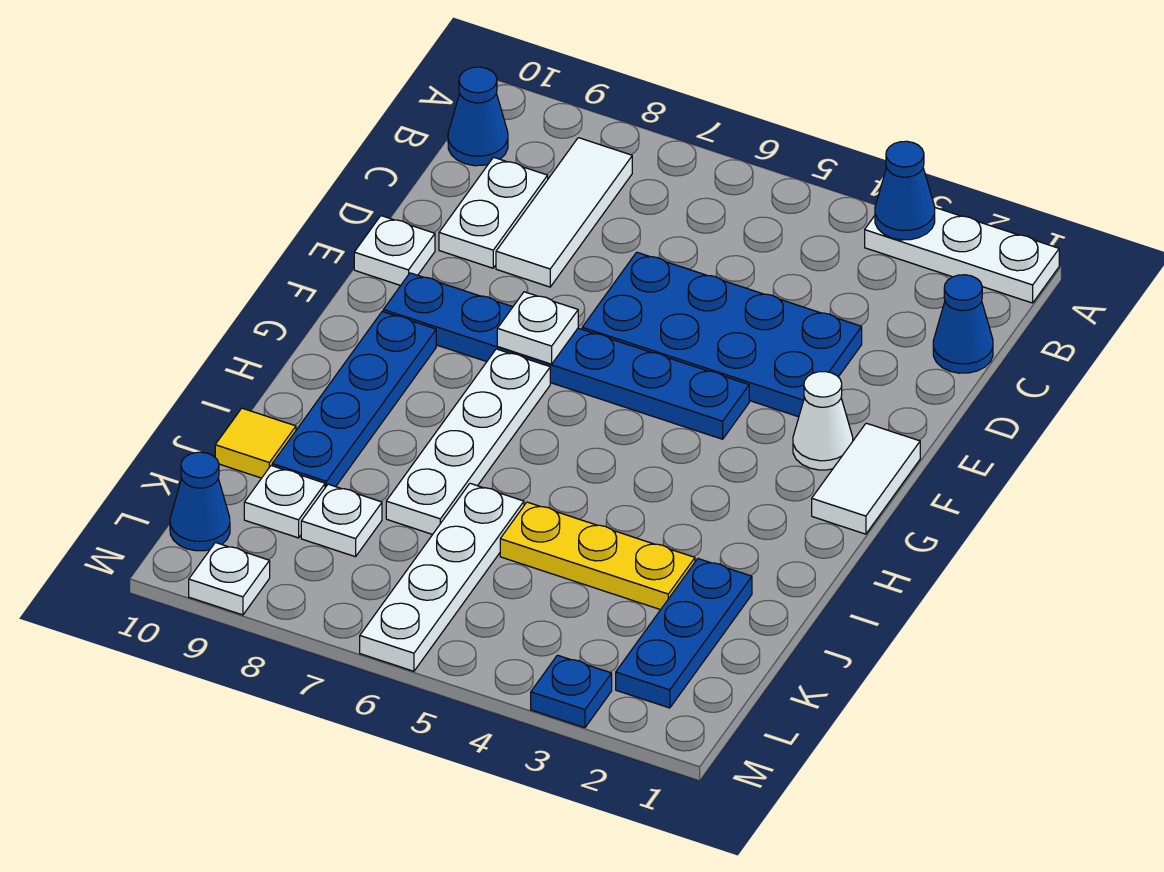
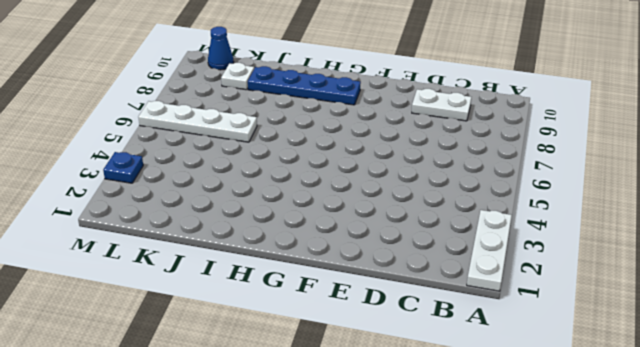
none -> white 1x3 tile [496,138,632,287]
none -> blue 1x1 cone [448,67,508,166]
none -> blue 1x1 cone [933,275,993,373]

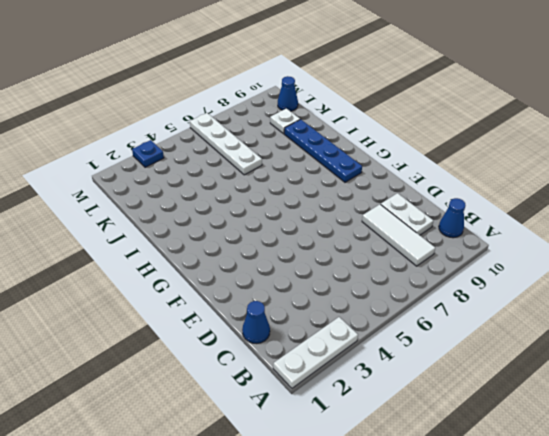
none -> blue 2x4 plate [582,252,862,417]
none -> white 1x1 plate [354,216,435,286]
none -> white 1x2 tile [812,423,920,534]

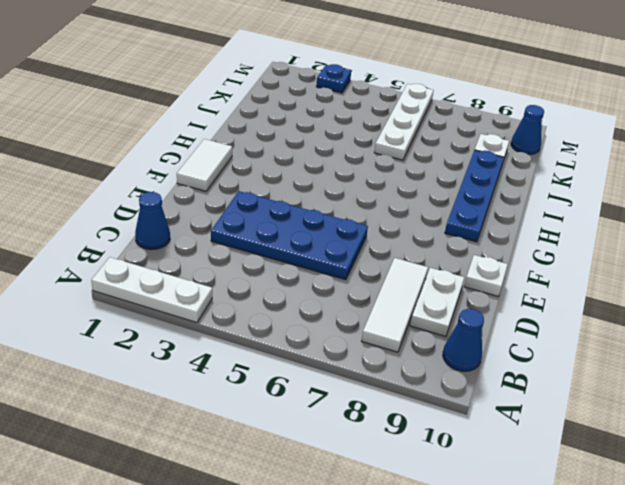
none -> white 1x1 cone [793,372,853,470]
none -> blue 1x6 plate [383,273,749,439]
none -> white 1x4 plate [386,349,550,534]

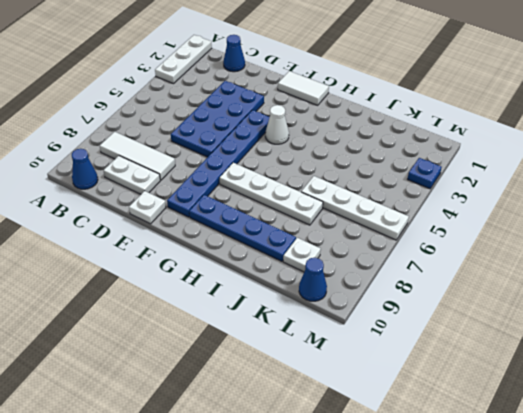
white 1x1 cone [265,105,289,144] -> white 1x1 cone moved to [793,372,853,470]
none -> blue 1x3 plate [616,559,752,708]
none -> yellow 1x3 plate [500,502,695,610]
none -> yellow 1x1 tile [215,408,296,478]

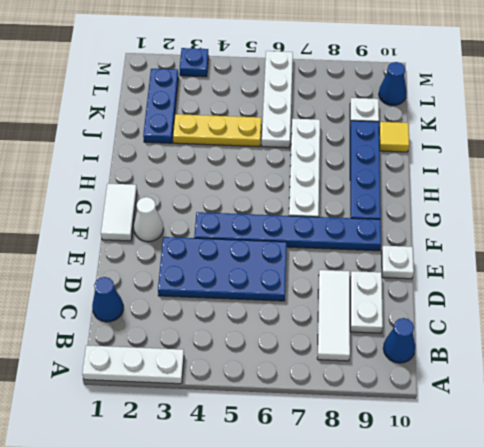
none -> white 1x1 plate [301,484,382,557]
none -> white 1x1 plate [189,543,270,615]
none -> blue 1x1 cone [875,141,935,240]

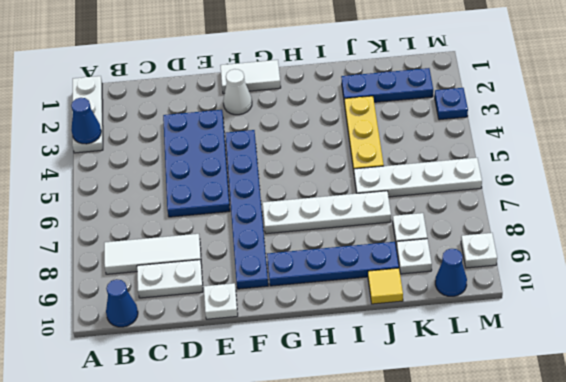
none -> blue 1x1 cone [933,275,993,373]
none -> white 1x1 plate [497,292,578,364]

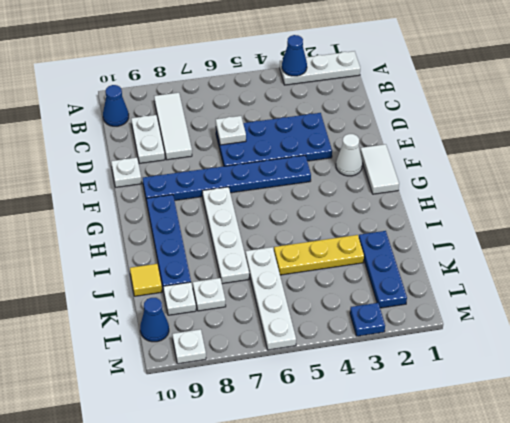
white 1x1 plate [216,116,246,145] -> white 1x1 plate moved to [497,292,578,364]
none -> blue 1x1 cone [933,275,993,373]

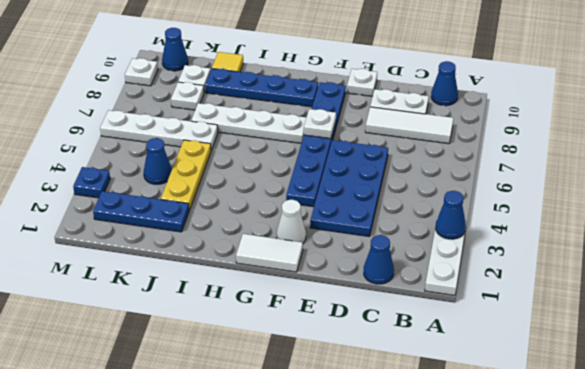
blue 1x1 cone [144,138,172,184] -> none

